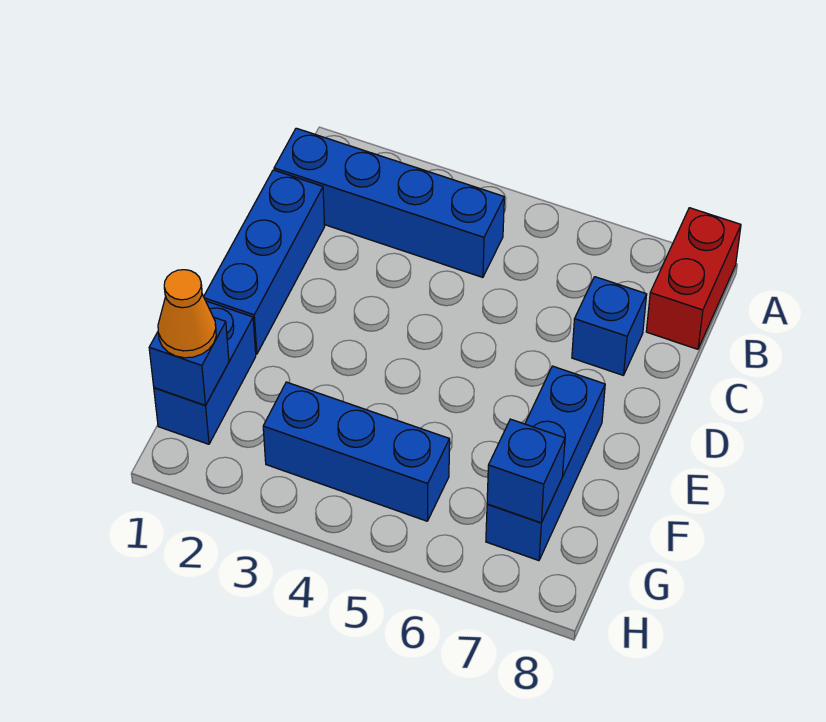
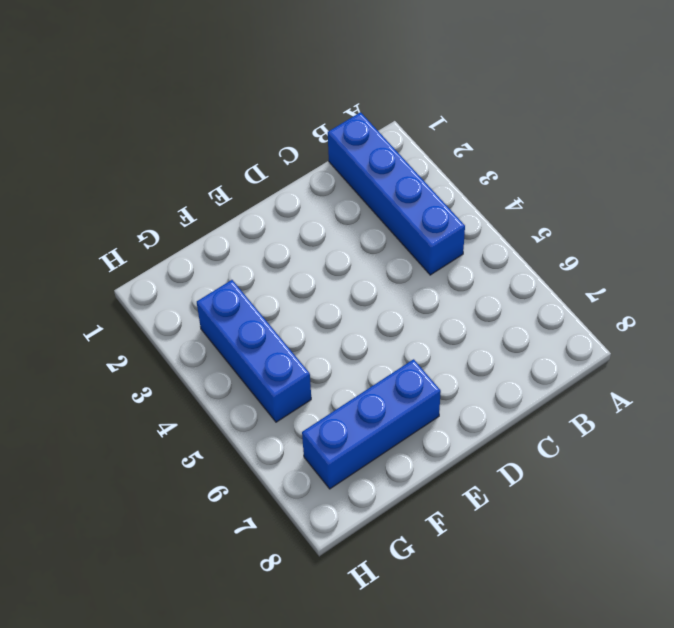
none -> red 1x2 brick [646,208,741,349]
none -> blue 1x3 brick [204,170,325,354]

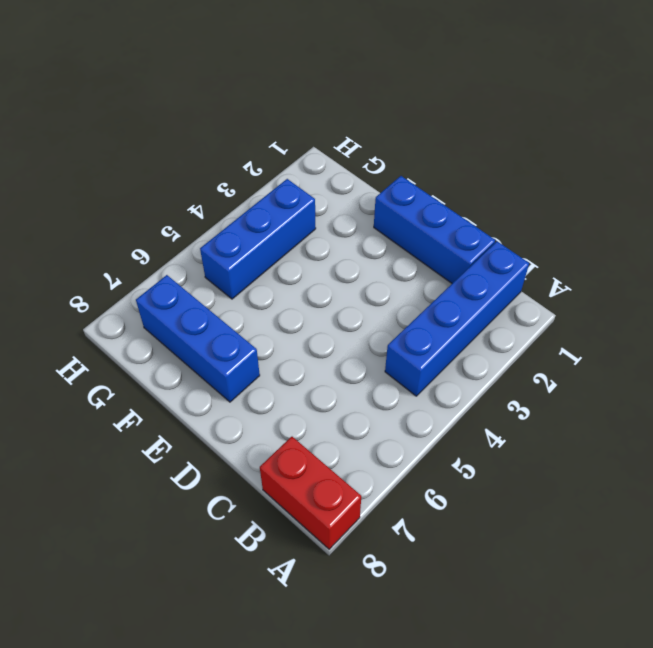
none -> blue 1x1 brick [572,277,647,375]
none -> blue 1x2 brick [154,301,256,444]

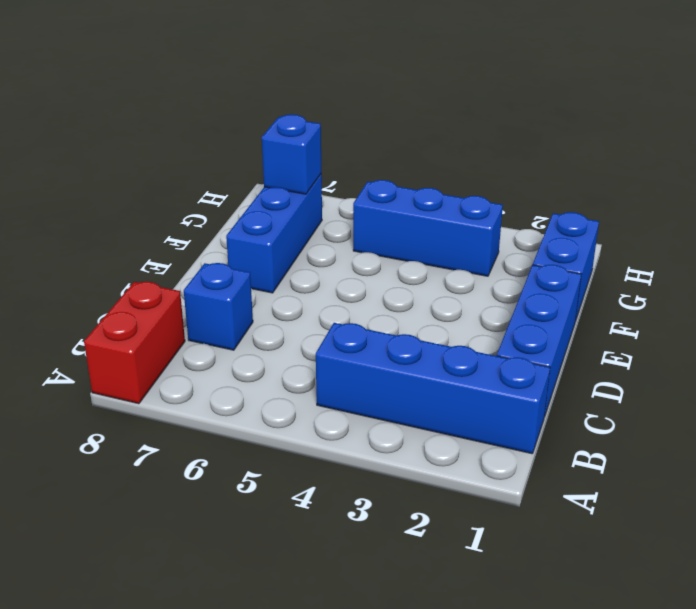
none -> blue 1x1 brick [149,318,229,405]
none -> orange 1x1 cone [158,270,216,358]

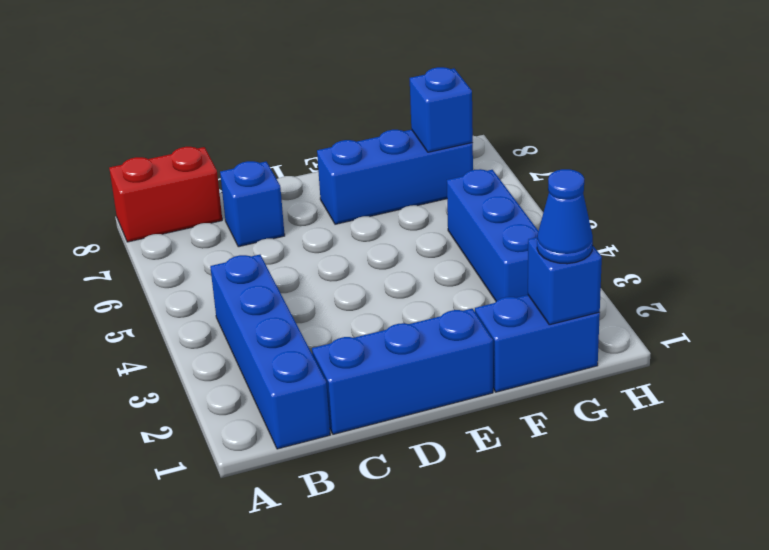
blue 1x1 cone [537,169,593,264] -> orange 1x1 cone [158,270,216,358]

